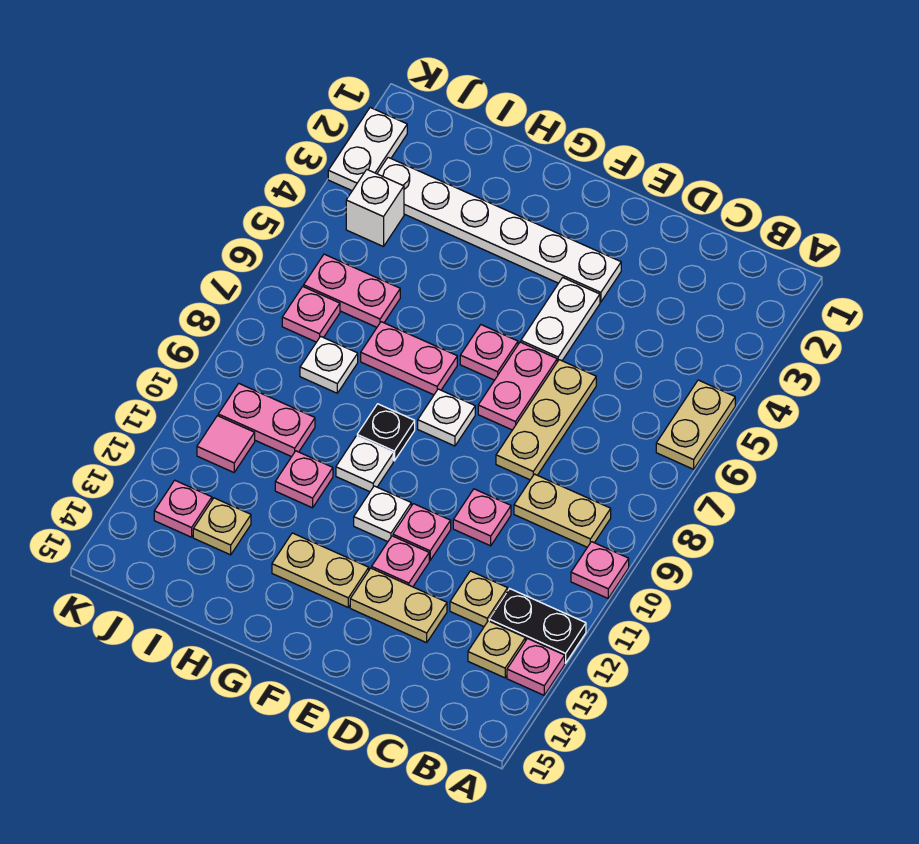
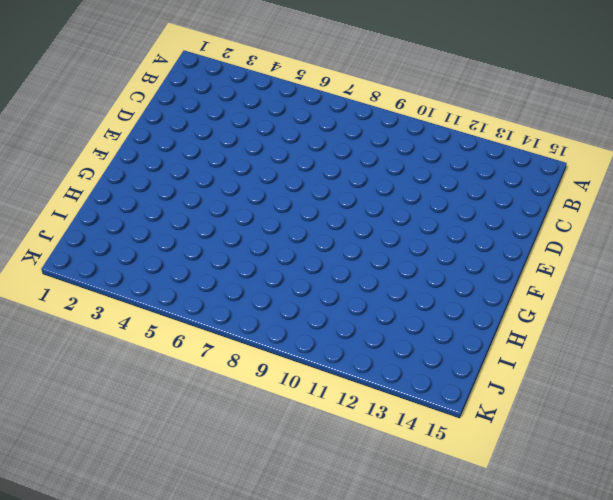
none -> tan 1x2 plate [656,380,735,469]
none -> pink 1x1 plate [571,542,629,598]
none -> black 1x2 plate [489,589,586,663]
none -> pink 1x1 plate [507,639,565,695]

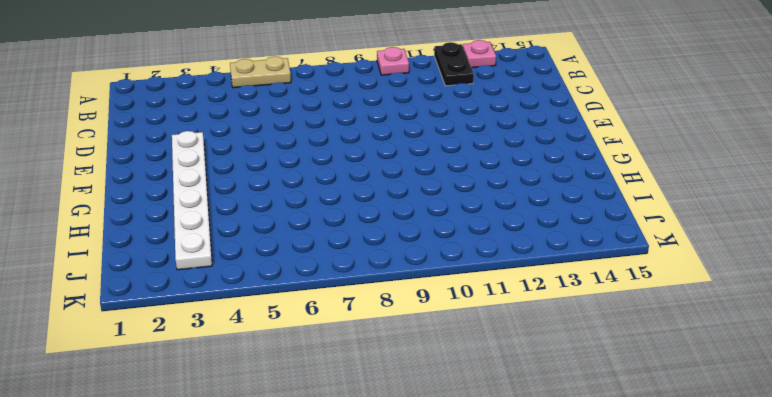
none -> tan 1x2 plate [514,474,611,547]
none -> tan 1x1 plate [468,621,525,678]
none -> tan 1x1 plate [450,571,508,626]
none -> tan 1x3 plate [496,360,596,480]

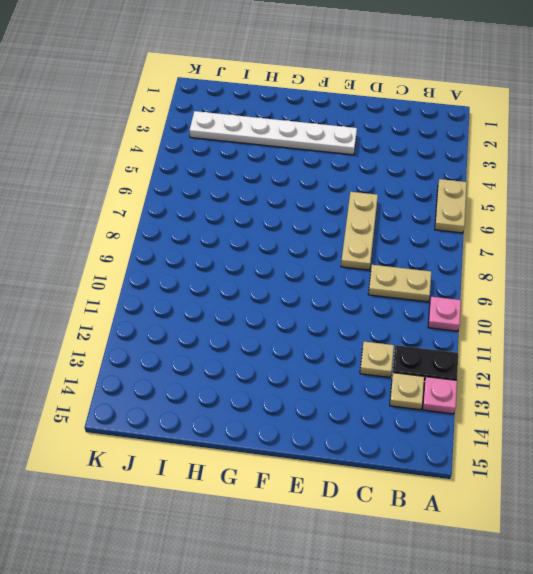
none -> pink 1x1 plate [453,489,511,546]
none -> tan 1x2 plate [350,568,447,643]
none -> white 1x2 plate [521,278,600,362]
none -> pink 1x2 plate [478,342,557,430]

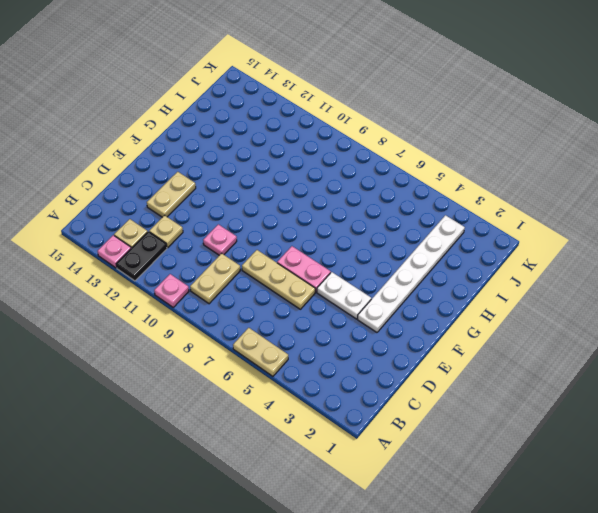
none -> pink 1x1 plate [393,504,451,560]
none -> pink 1x1 plate [372,536,429,587]
none -> pink 1x1 plate [460,325,518,380]
none -> white 1x1 plate [418,389,475,446]

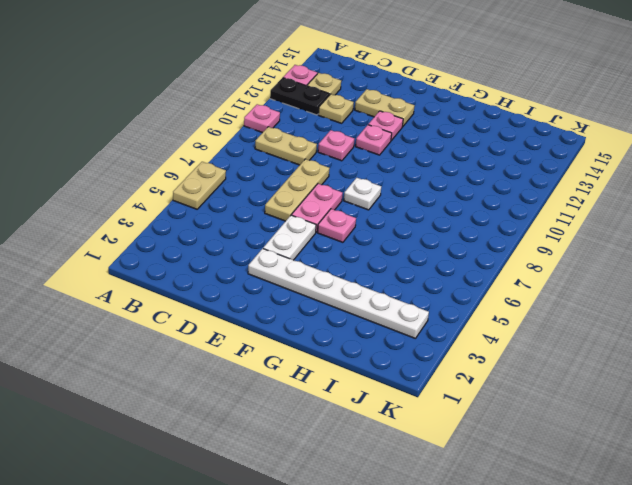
none -> white 1x1 plate [354,486,411,542]
none -> tan 1x2 plate [272,533,369,607]
none -> pink 1x2 plate [361,322,457,395]
none -> black 1x1 plate [357,404,415,461]

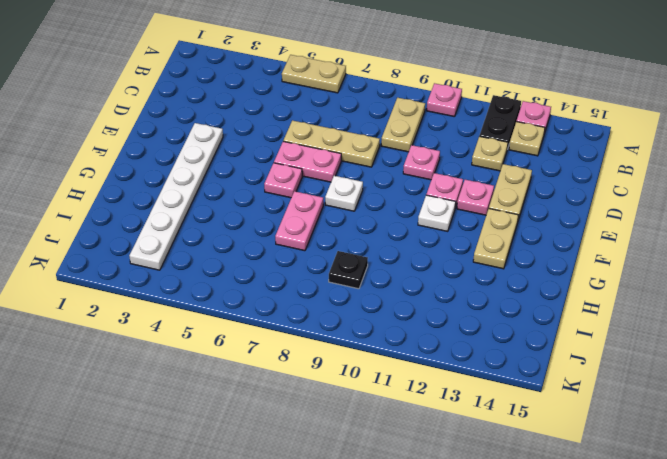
black 1x1 plate [329,251,368,289] -> black 1x1 plate moved to [357,404,415,461]
none -> white 1x2 plate [521,278,600,362]
none -> white 1x1 plate [336,436,393,492]
none -> pink 1x1 plate [275,451,333,508]
none -> pink 1x2 plate [304,254,400,327]

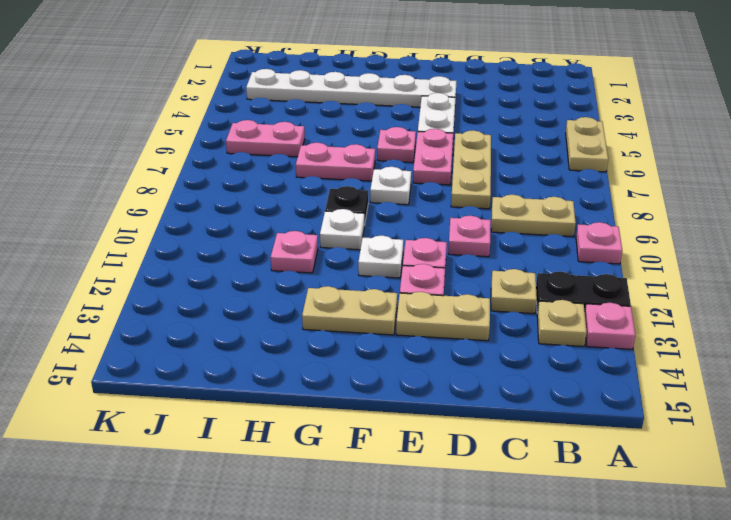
none -> white 1x1 plate [300,336,358,393]
none -> pink 1x2 plate [218,384,315,457]
none -> tan 1x1 plate [193,498,251,555]
none -> white 1x1 brick [346,170,404,247]

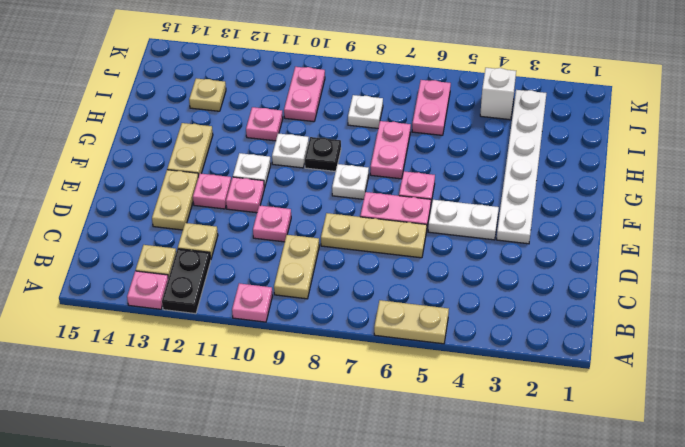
none -> pink 1x1 plate [282,287,340,342]
none -> pink 1x1 tile [197,416,255,473]
none -> pink 1x1 plate [154,480,212,537]
none -> white 1x2 plate [328,107,407,191]

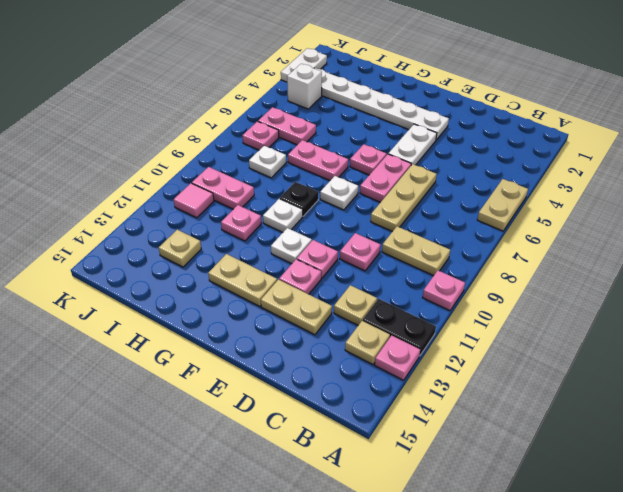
none -> pink 1x1 plate [154,480,212,537]

